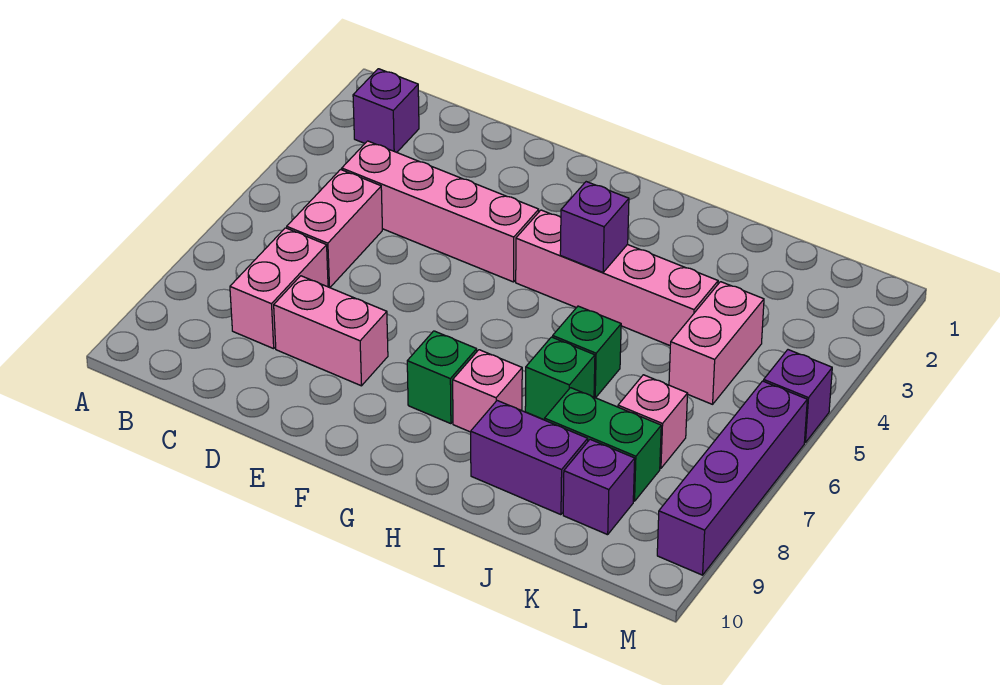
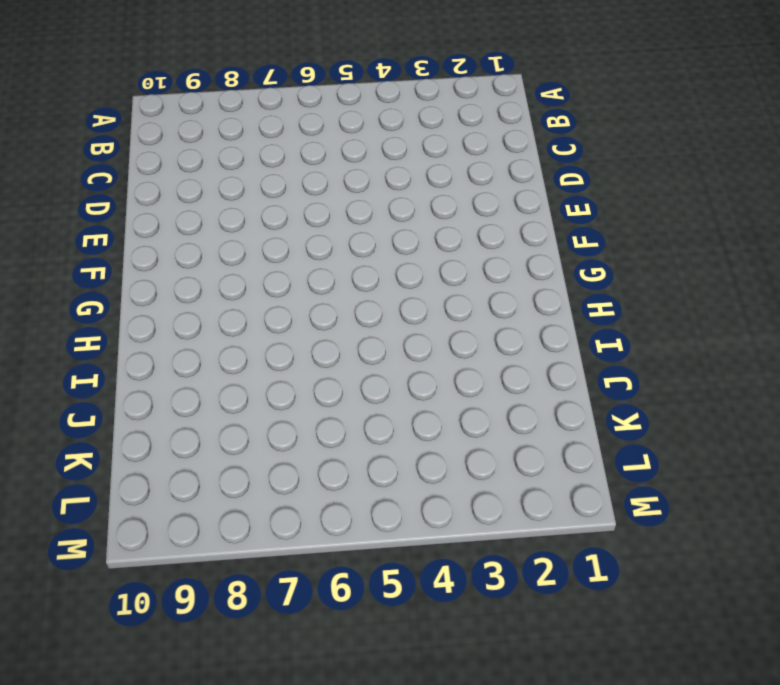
none -> purple 1x1 brick [353,69,419,152]
none -> pink 1x4 brick [342,141,539,282]
none -> pink 1x2 brick [287,170,382,287]

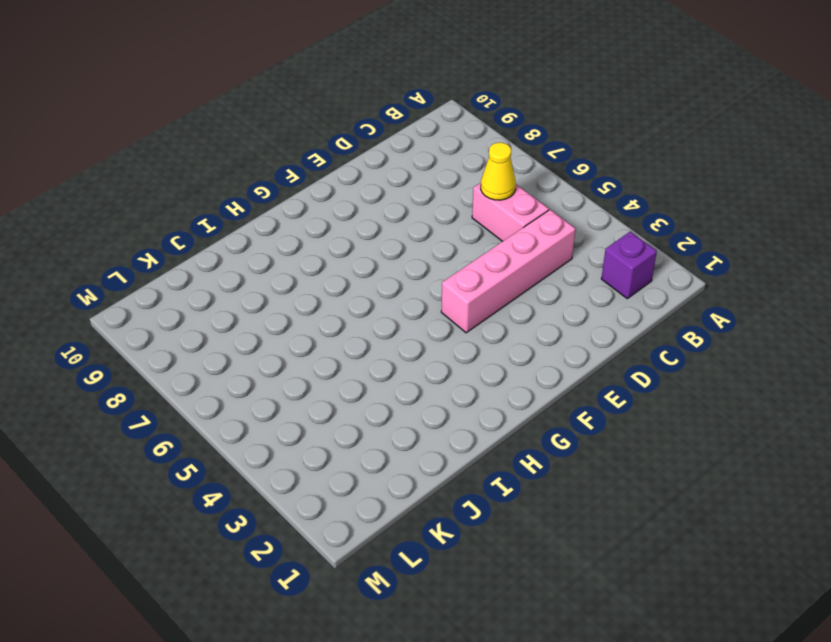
yellow 1x1 cone [481,143,516,200] -> none
none -> pink 1x2 brick [230,228,328,349]
none -> pink 1x2 brick [274,276,388,386]
none -> pink 1x4 brick [516,210,718,345]

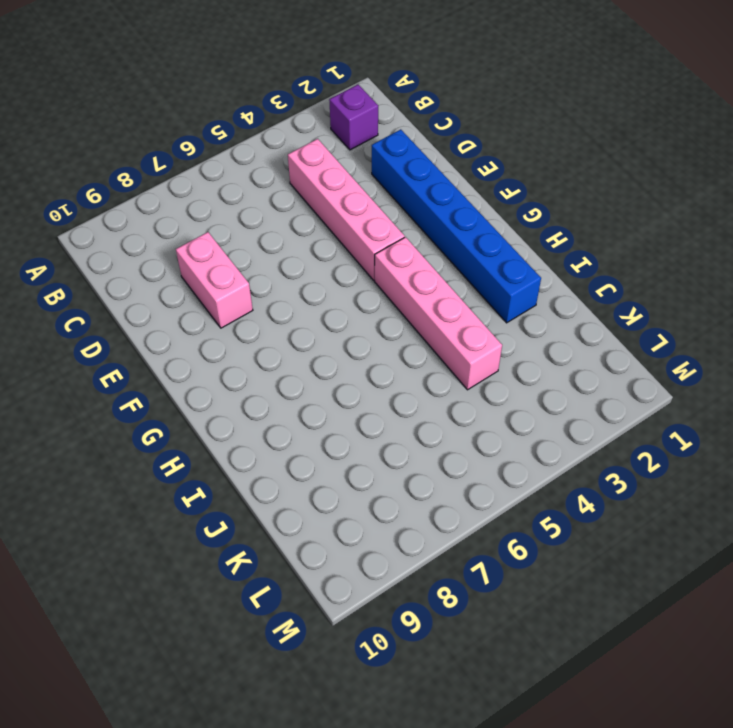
blue 1x6 brick [372,129,541,323] -> none
none -> pink 1x2 brick [287,170,382,287]
none -> pink 1x2 brick [230,228,328,349]
none -> green 1x1 brick [407,331,477,424]

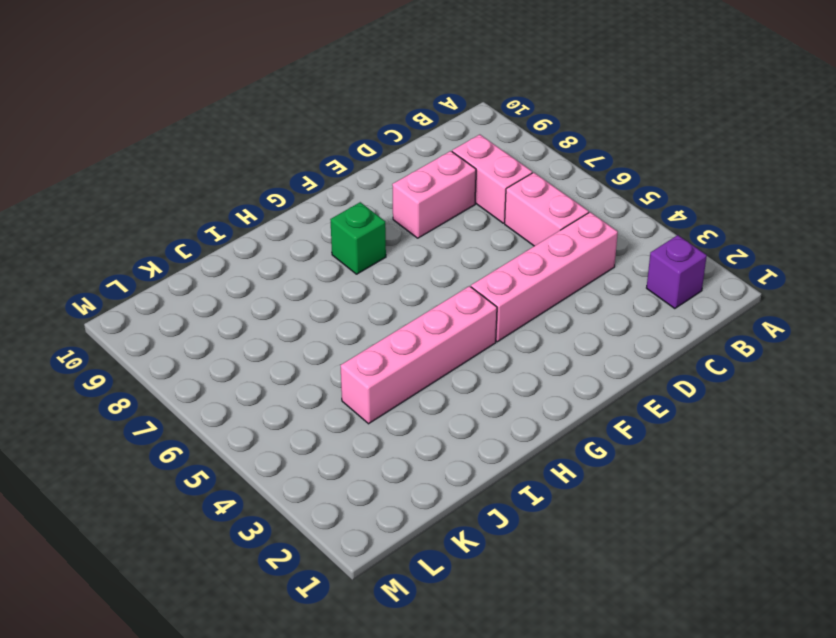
none -> pink 1x1 brick [453,350,522,432]
none -> green 1x1 brick [553,306,621,398]
none -> green 1x1 brick [525,337,595,420]

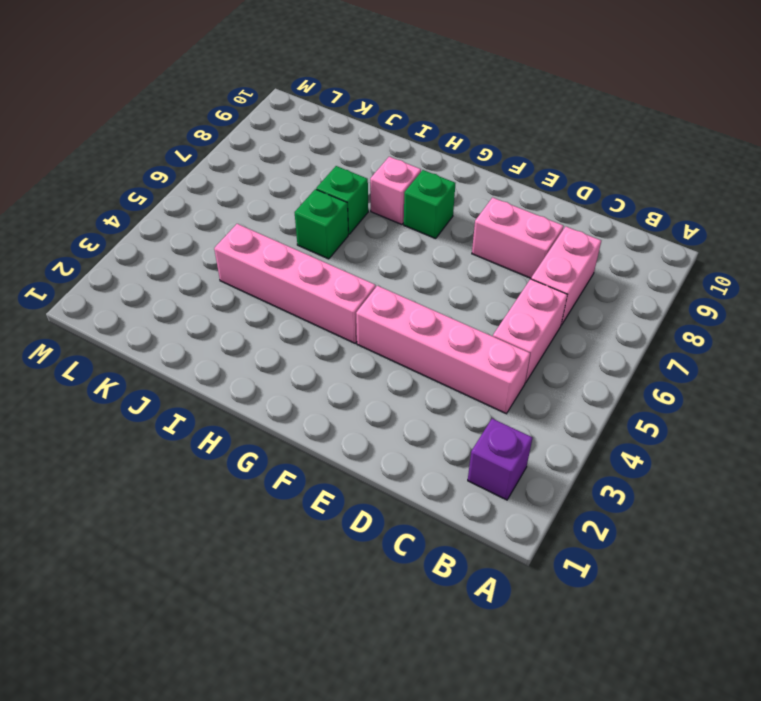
none -> purple 1x2 brick [471,401,588,515]
none -> green 1x2 brick [545,388,661,501]
none -> pink 1x2 brick [669,282,764,404]

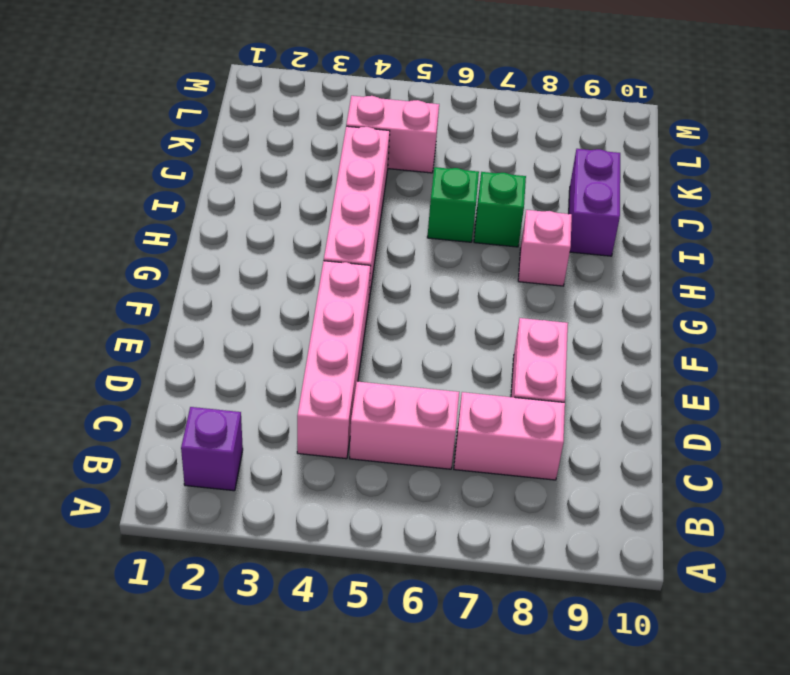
none -> green 1x1 brick [407,331,477,424]
none -> green 1x2 brick [545,388,661,501]
none -> pink 1x1 brick [618,375,688,469]

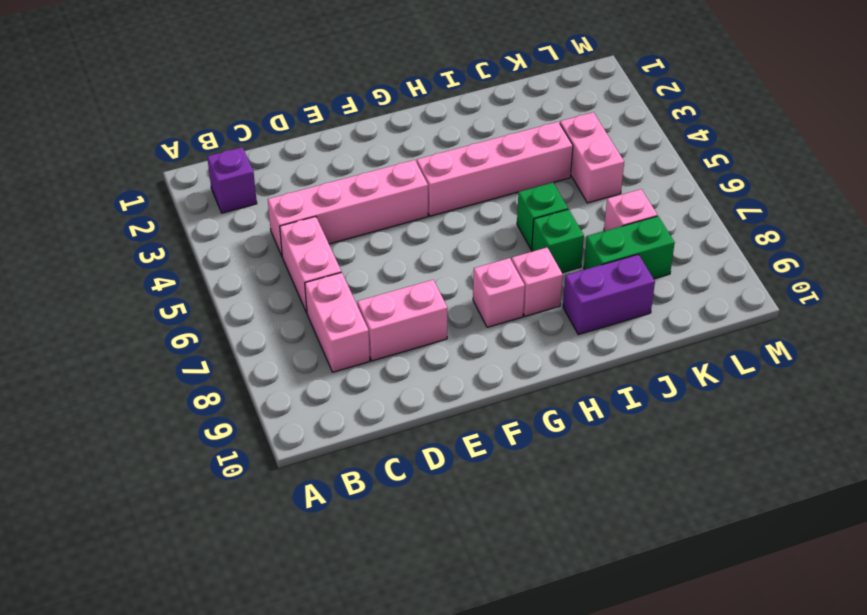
pink 1x1 brick [473,258,525,327] -> green 1x1 brick [407,331,477,424]
none -> purple 1x1 brick [563,439,635,535]
none -> purple 1x1 brick [764,350,832,443]
none -> purple 1x4 brick [657,381,807,575]

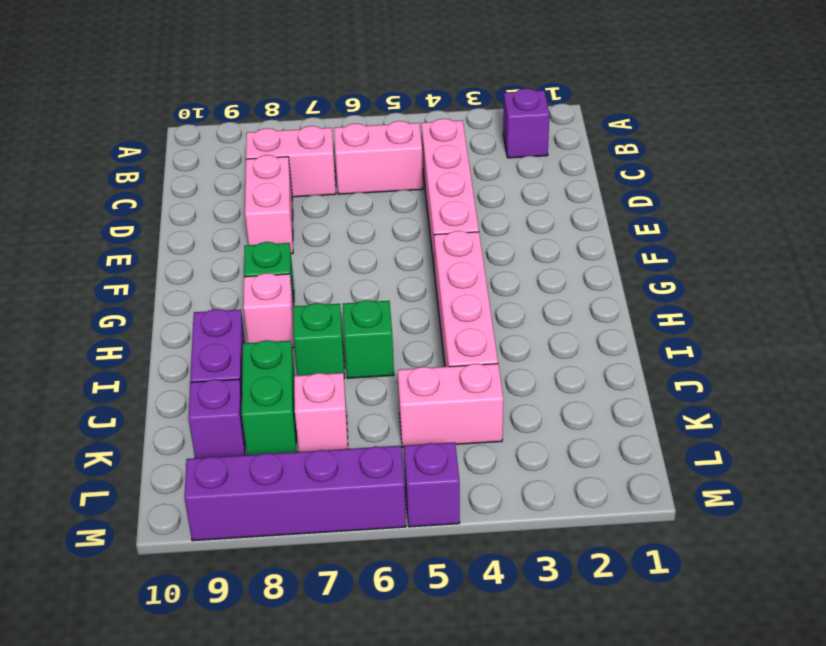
none -> purple 1x1 brick [560,182,629,272]

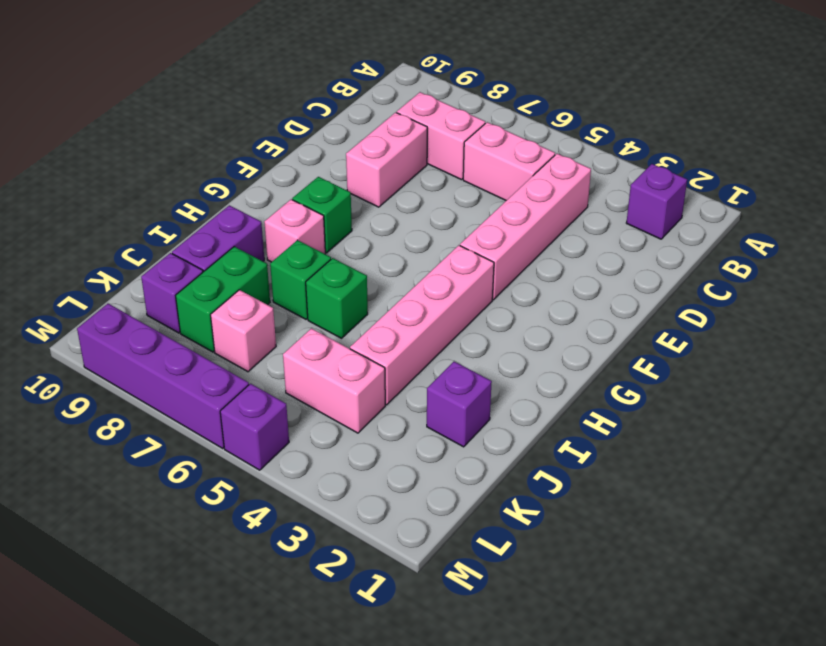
purple 1x1 brick [427,362,492,447] -> purple 1x1 brick moved to [560,182,629,272]

